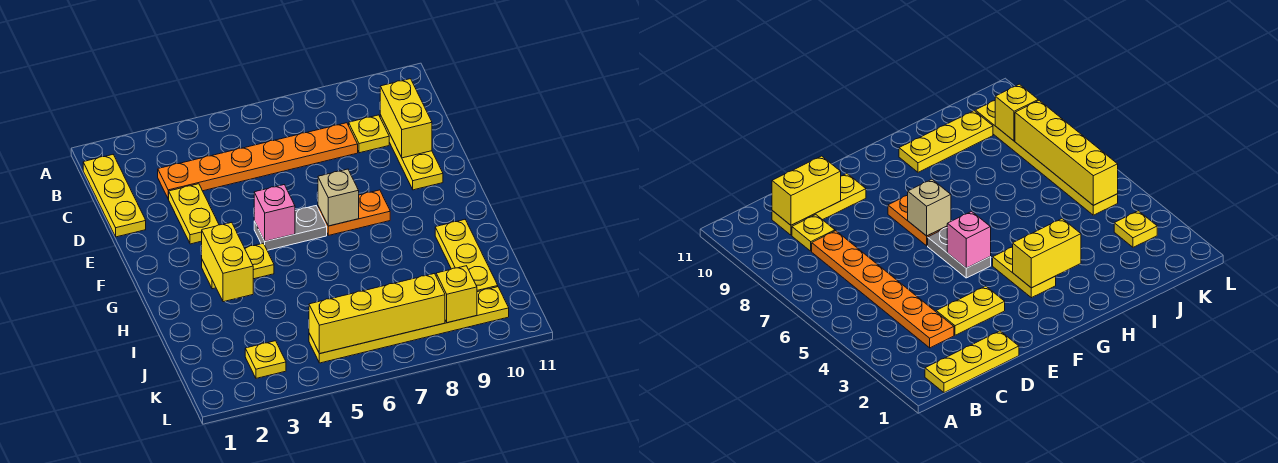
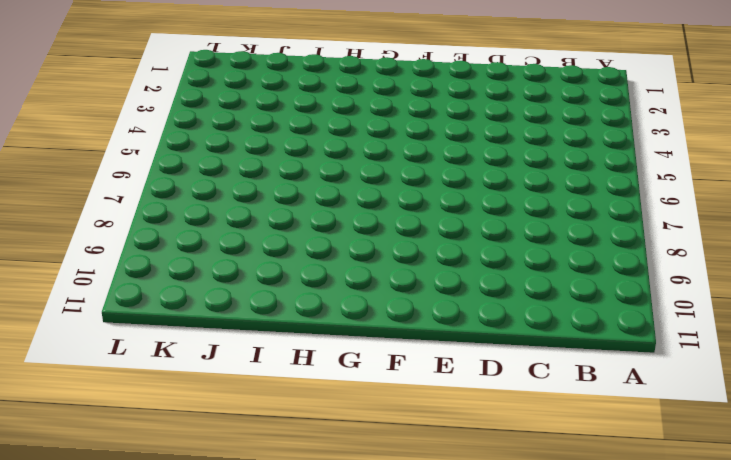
none -> yellow 1x3 plate [83,155,146,237]
none -> orange 1x6 plate [158,123,358,199]
none -> yellow 1x1 plate [349,115,389,153]

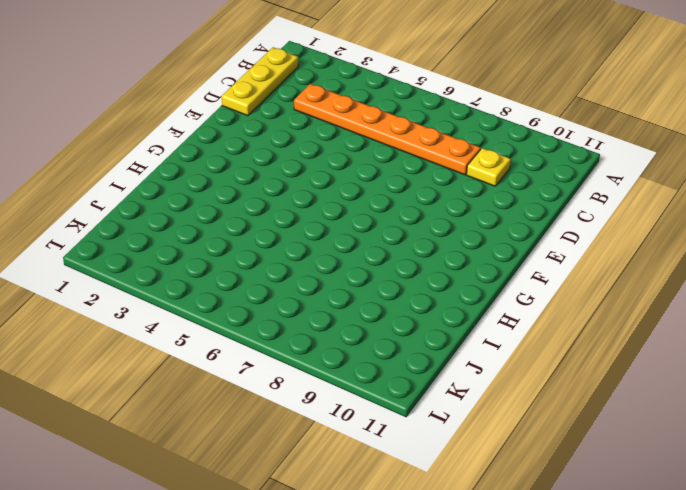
none -> yellow 1x3 plate [380,115,443,190]
none -> yellow 1x2 plate [169,184,219,244]
none -> grey 1x2 plate [254,206,327,250]

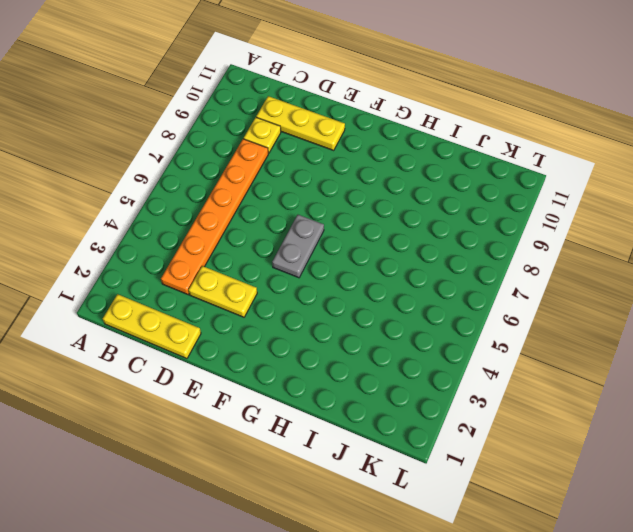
none -> orange 1x2 plate [318,190,390,235]
none -> yellow 1x2 plate [202,243,274,289]
none -> yellow 1x3 plate [435,220,498,292]

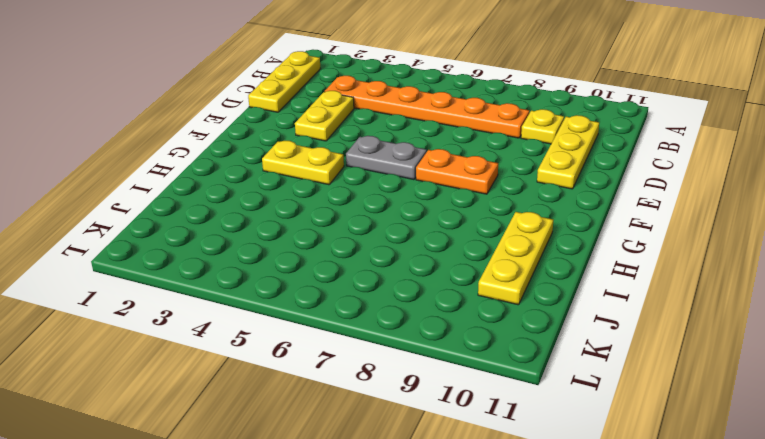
none -> yellow 1x1 plate [245,341,286,378]
none -> yellow 1x6 plate [309,287,509,363]
none -> yellow 1x2 brick [380,79,432,158]

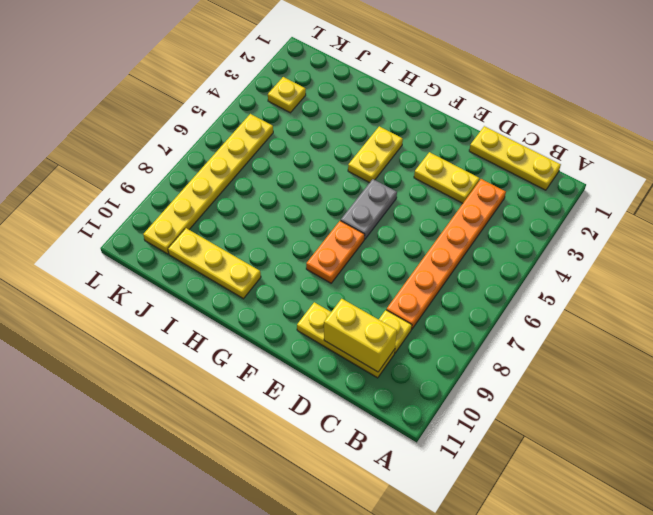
none -> pink 1x1 brick [254,185,295,241]
none -> tan 1x1 brick [318,169,359,226]
none -> yellow 1x2 brick [202,222,253,302]

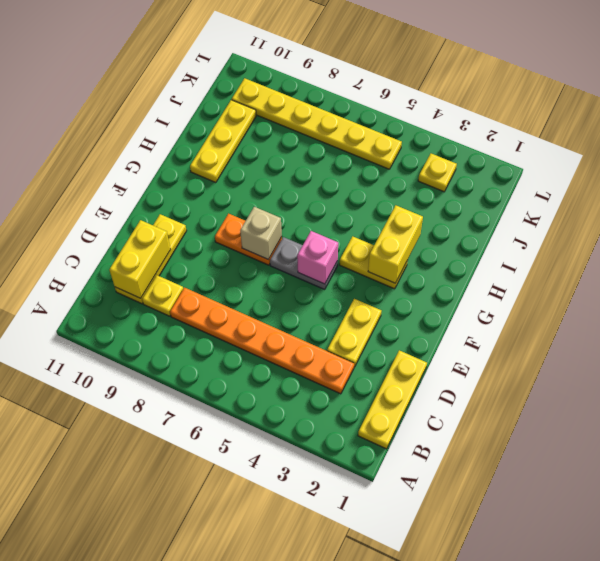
none -> yellow 1x4 brick [309,274,445,354]
none -> yellow 1x1 brick [436,266,477,323]

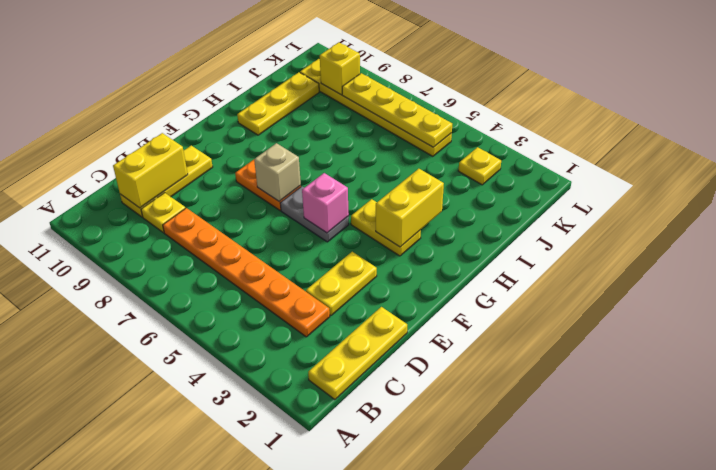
yellow 1x4 plate [342,73,452,147] -> yellow 1x4 brick [309,274,445,354]

